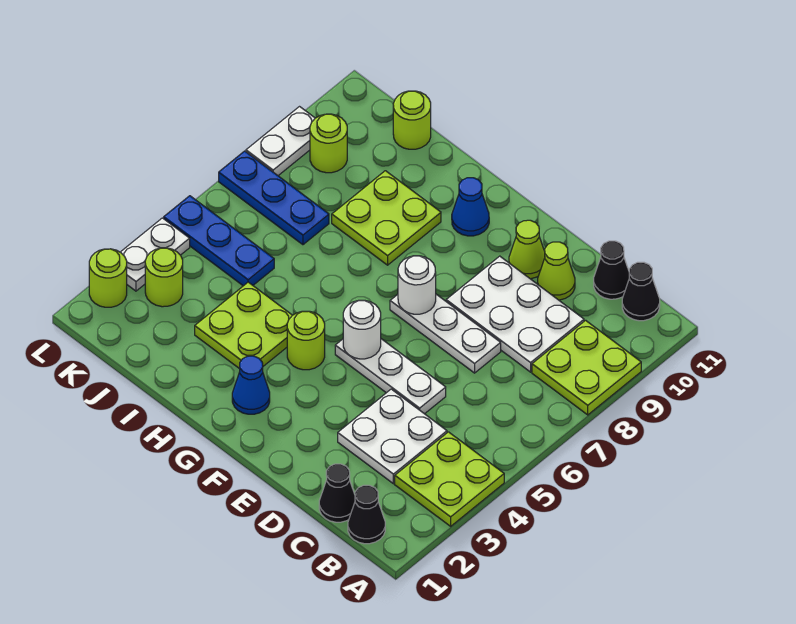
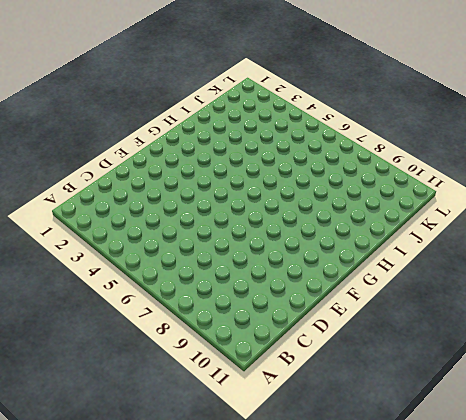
none -> lime 2x2 plate [395,432,504,526]
none -> lime 2x2 plate [532,320,641,415]
none -> black 1x1 cone [348,485,385,544]

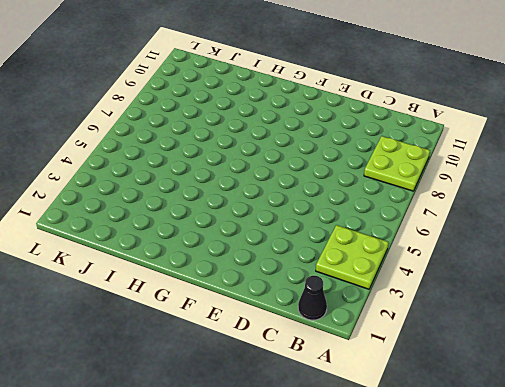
none -> black 1x1 cone [622,262,660,321]
none -> black 1x1 cone [319,464,355,522]
none -> white 2x2 plate [338,389,447,484]

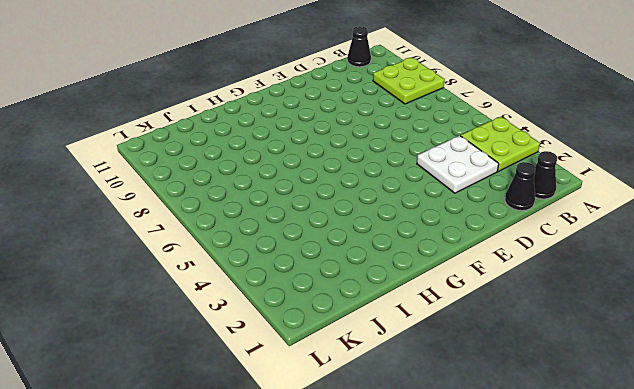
none -> white 2x3 plate [446,256,584,372]
none -> black 1x1 cone [594,241,629,299]
none -> white 1x3 plate [335,339,446,414]

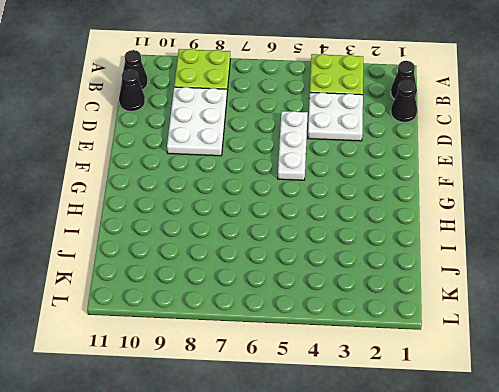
none -> white 1x3 plate [390,294,501,373]
none -> lime 1x1 cone [538,242,575,300]
none -> lime 1x1 cone [509,220,545,279]

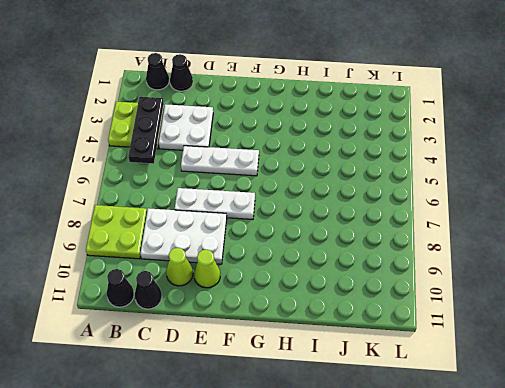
black 1x3 plate [128,97,164,164] -> none
none -> blue 1x1 cone [232,356,270,414]
none -> lime 1x1 round brick [287,311,325,370]
none -> blue 1x1 cone [452,178,489,236]

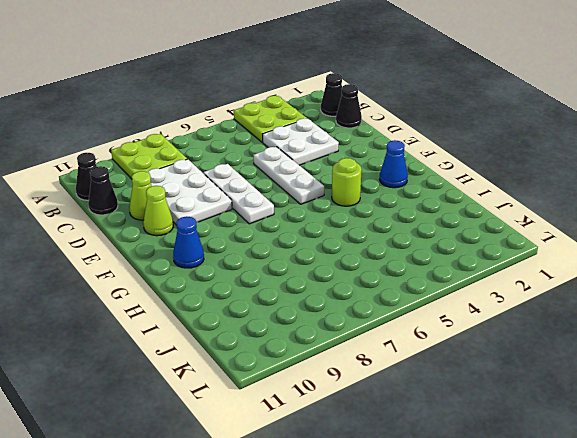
none -> lime 2x2 plate [195,282,292,369]
none -> lime 2x2 plate [332,171,441,265]
none -> blue 1x3 plate [164,196,274,286]

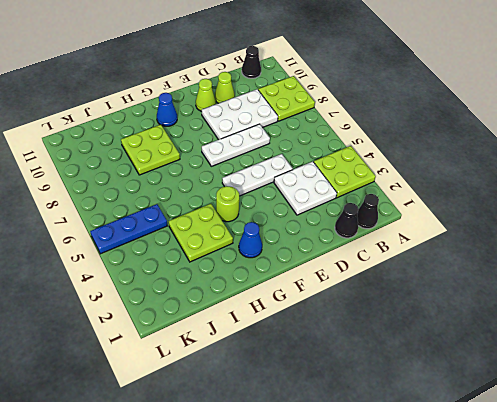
none -> black 1x1 cone [594,241,629,299]
none -> blue 1x3 plate [219,151,329,245]
none -> lime 1x1 round brick [393,91,431,149]

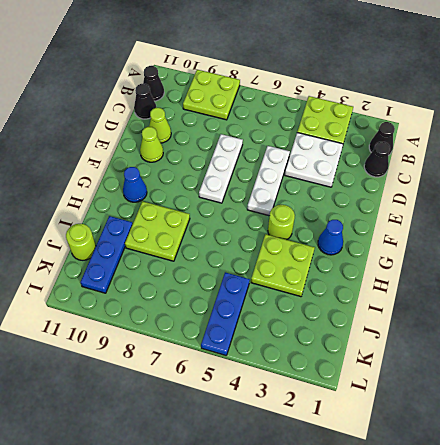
blue 1x3 plate [81,216,133,293] -> blue 1x3 plate moved to [219,151,329,245]
none -> white 2x3 plate [446,256,584,372]
none -> lime 1x1 round brick [145,248,183,307]
none -> lime 1x1 round brick [310,114,347,173]

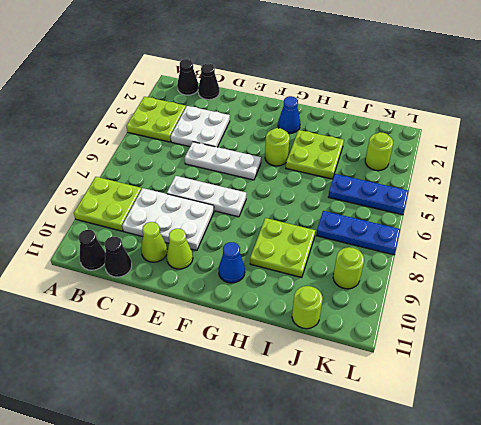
none -> lime 1x1 round brick [89,249,127,307]
none -> white 1x2 plate [121,218,190,291]
none -> white 1x2 plate [246,107,315,176]

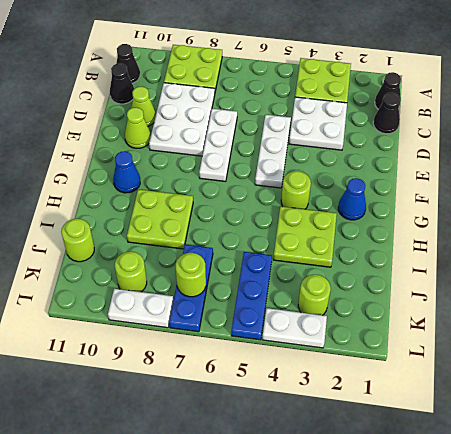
lime 1x1 round brick [176,253,206,297] -> lime 1x1 round brick moved to [89,249,127,307]
none -> white 1x1 round brick [343,300,381,359]
none -> white 1x1 round brick [398,256,436,314]

